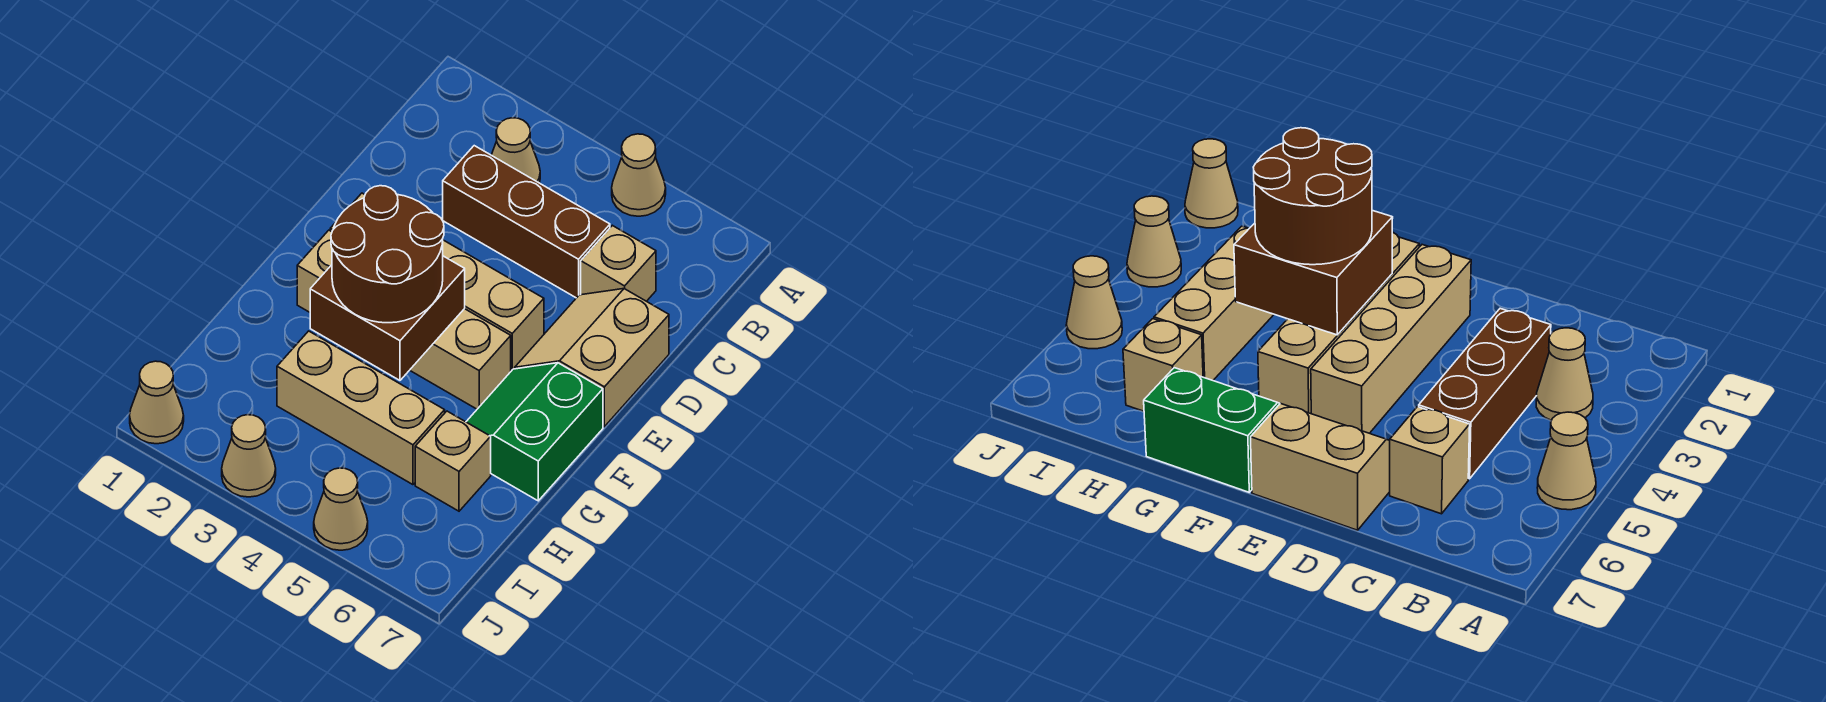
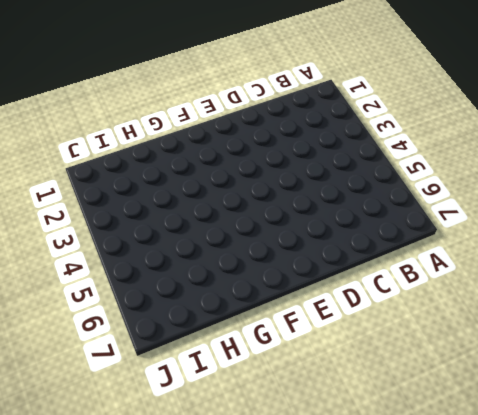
none -> tan 1x1 cone [612,134,666,216]
none -> tan 1x1 cone [492,118,540,183]
none -> brown 1x3 brick [443,146,610,298]

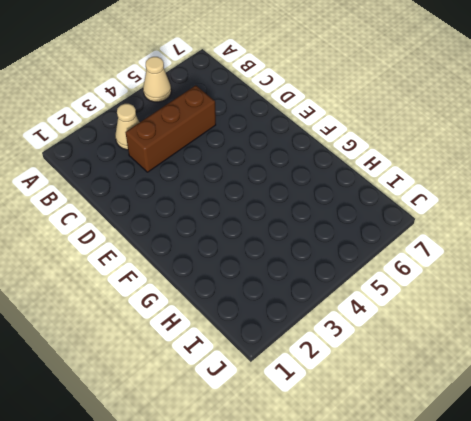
none -> tan 1x1 brick [581,225,656,301]
none -> tan 2x2 slope [515,289,669,427]
none -> tan 1x4 brick [330,193,544,371]

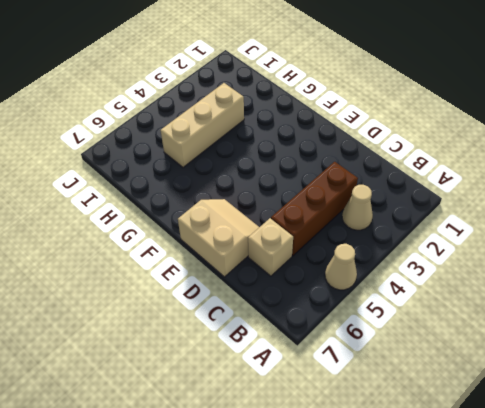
none -> tan 1x4 brick [330,193,544,371]
none -> tan 1x4 brick [297,230,511,409]
none -> green 2x2 slope [466,363,603,501]

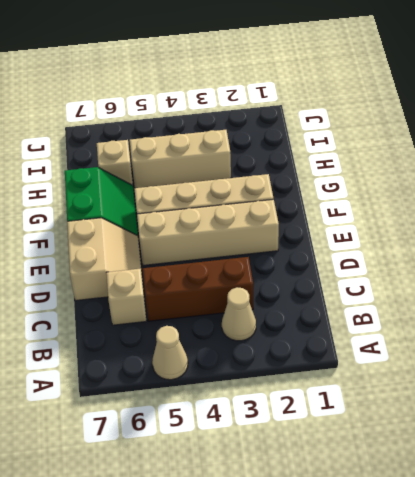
none -> tan 1x1 cone [130,361,184,444]
none -> tan 1x1 cone [222,415,276,497]
none -> tan 1x1 cone [314,468,368,550]

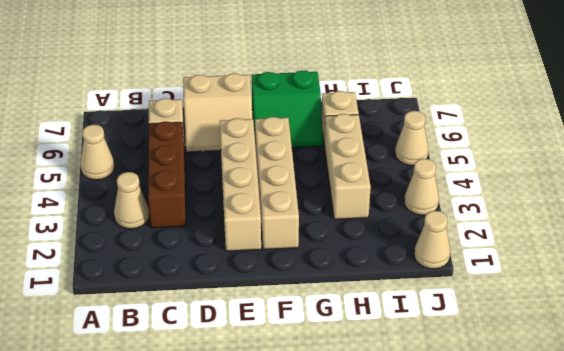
none -> brown 2x2 brick [310,256,465,380]
none -> brown 2x2 round brick [331,186,444,323]

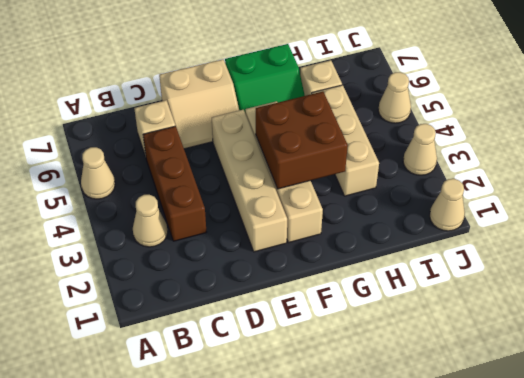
none -> brown 2x2 round brick [331,186,444,323]

